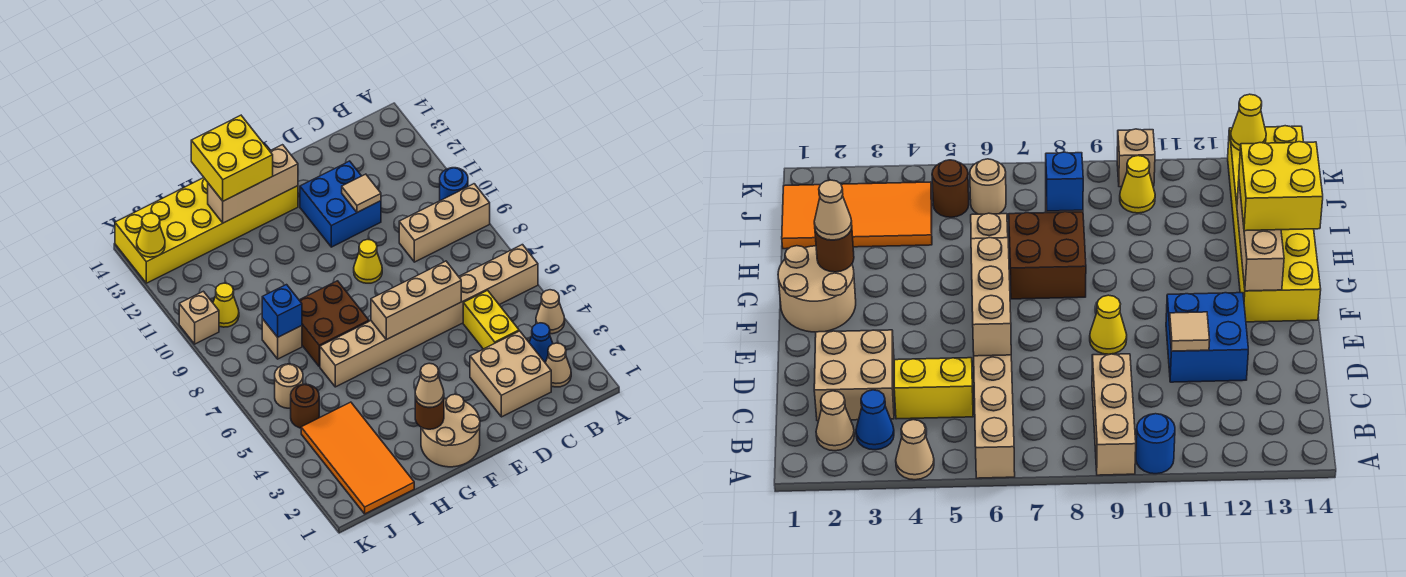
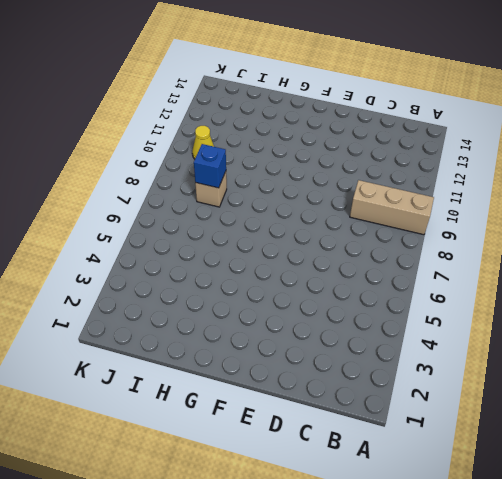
none -> tan 1x1 cone [536,290,565,334]
none -> tan 1x8 brick [320,245,538,387]
none -> blue 1x1 round brick [440,168,468,201]

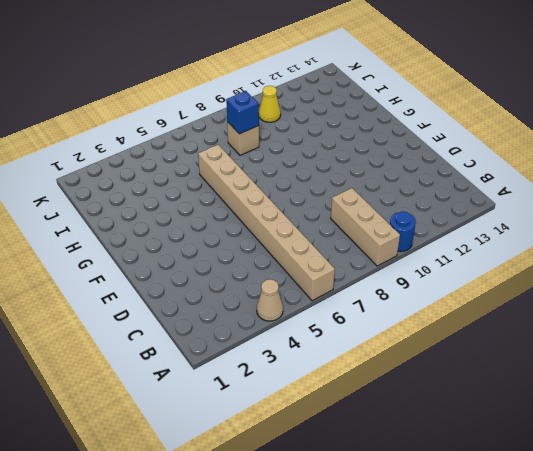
none -> tan 1x1 cone [546,343,571,387]
none -> blue 1x1 cone [529,323,553,363]
none -> tan 2x2 brick [470,331,551,417]

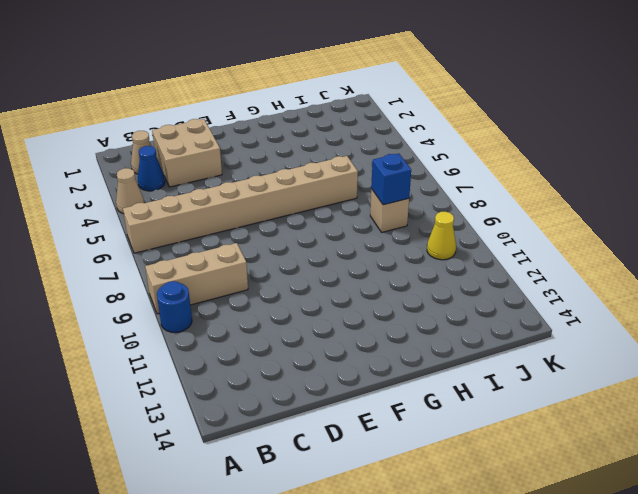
none -> yellow 1x2 brick [463,290,519,349]
none -> blue 2x2 brick [300,161,381,247]
none -> yellow 1x1 cone [354,239,382,283]

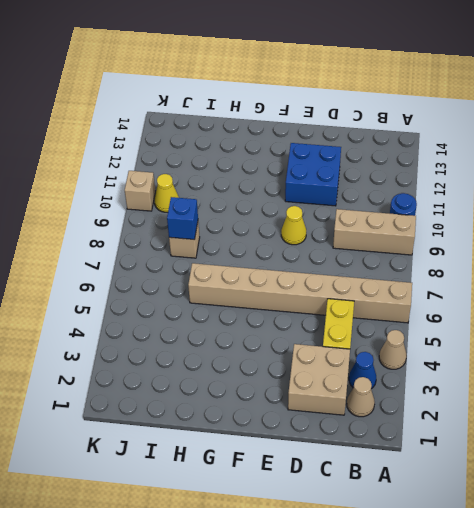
none -> tan 2x2 round brick [421,394,480,467]
none -> yellow 2x6 brick [115,146,298,283]
none -> brown 2x2 brick [299,281,369,367]

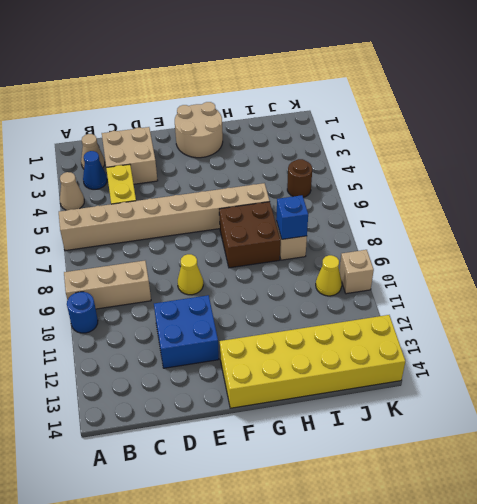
none -> orange 2x4 tile [301,402,414,514]
none -> tan 1x1 round brick [275,364,303,408]
none -> tan 1x3 brick [371,261,461,340]

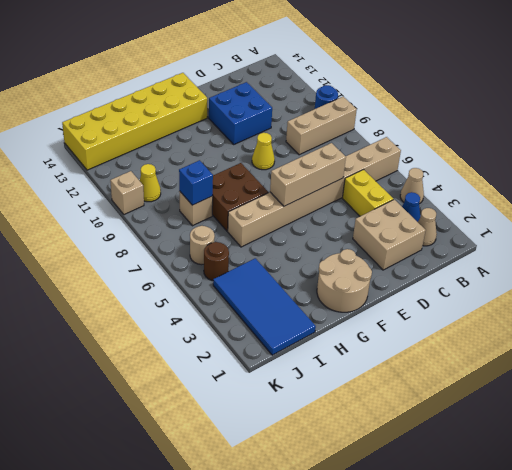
blue 2x4 tile [213,258,316,355] -> orange 2x4 tile [301,402,414,514]
none -> tan 1x1 tile [342,174,381,212]
none -> tan 1x3 brick [208,145,298,223]
none -> brown 1x1 round brick [415,398,444,429]

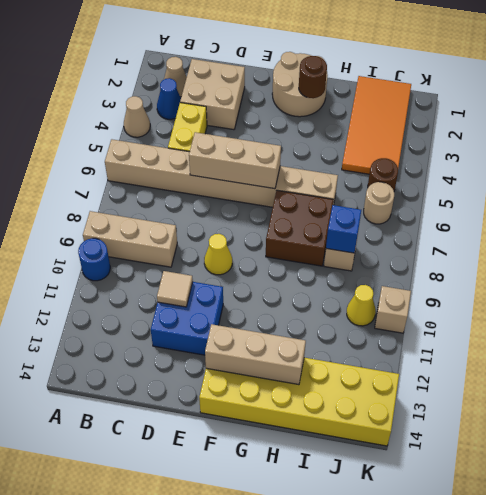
none -> yellow 1x1 cone [137,213,165,257]
none -> tan 1x1 cone [415,363,444,407]
none -> yellow 2x2 brick [191,115,273,201]

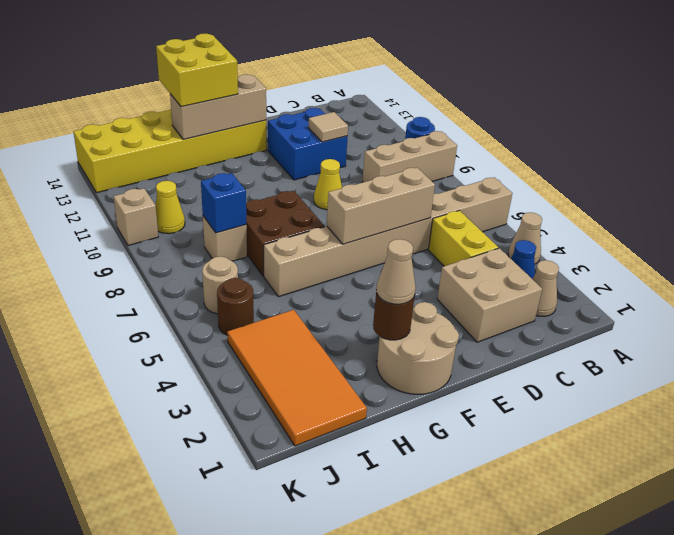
none -> yellow 1x1 cone [137,213,165,257]

